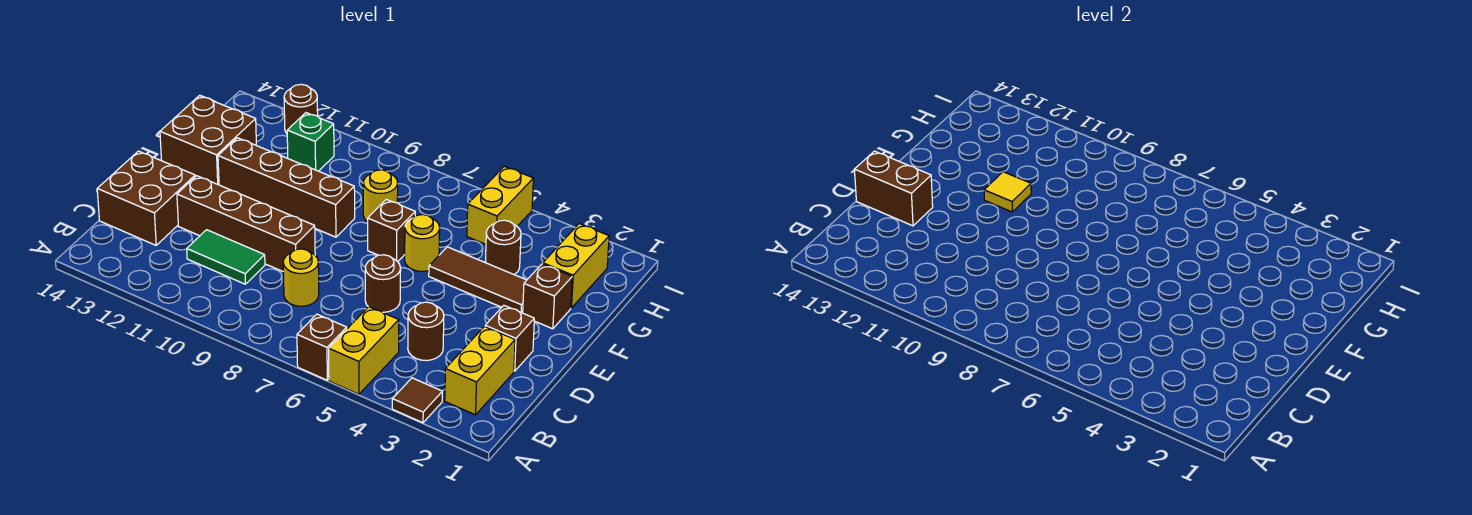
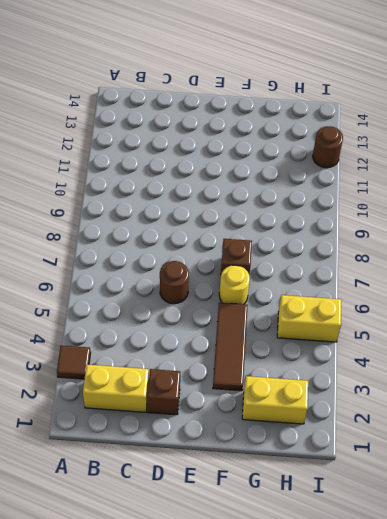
none -> yellow 1x2 brick [329,307,399,394]
none -> brown 1x1 brick [297,314,347,380]
none -> brown 1x1 round brick [408,302,444,361]

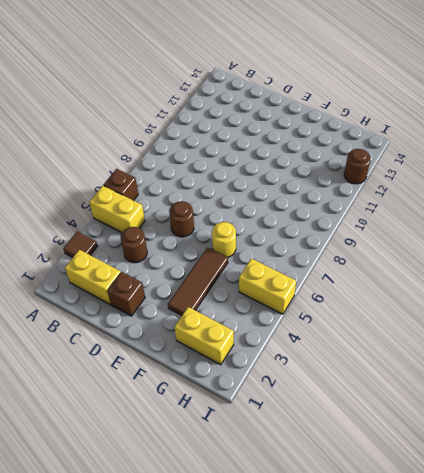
none -> yellow 1x1 round brick [283,249,319,306]
none -> green 1x2 tile [187,230,265,284]
none -> brown 2x2 brick [97,151,195,245]

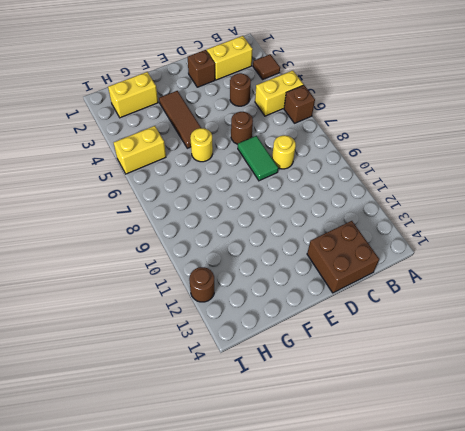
green 1x2 tile [238,136,278,181] -> green 1x2 tile moved to [187,230,265,284]
none -> brown 1x4 brick [177,176,315,271]
none -> brown 1x1 brick [523,264,572,329]
none -> brown 1x1 brick [368,199,415,262]

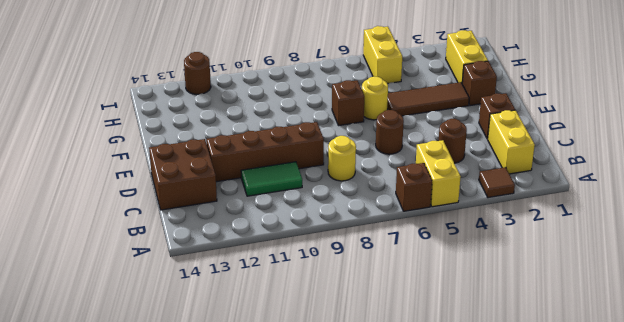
none -> brown 1x4 brick [218,138,355,237]
none -> brown 2x2 brick [160,96,256,185]
none -> brown 1x1 round brick [485,220,521,274]

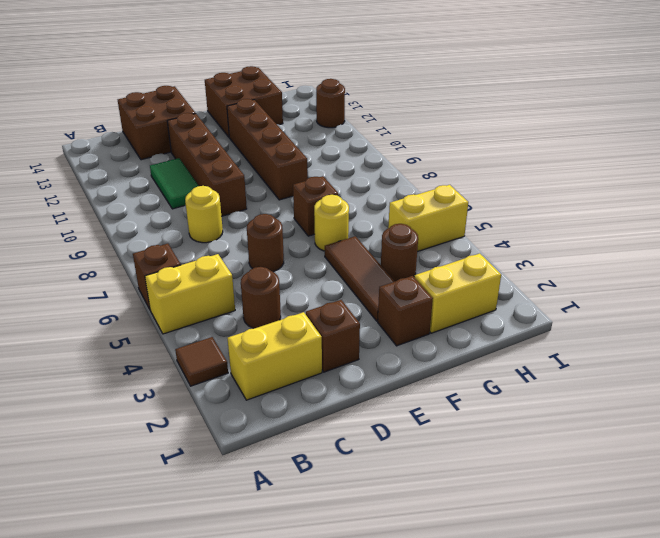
none -> yellow 1x1 round brick [363,170,398,222]
none -> green 1x1 brick [287,113,334,171]
none -> brown 1x2 brick [854,151,933,226]

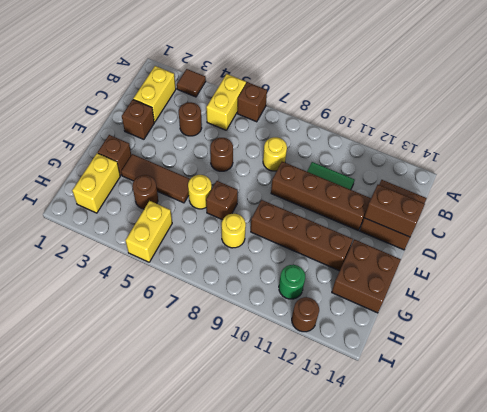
green 1x1 round brick [279,265,305,299] -> green 1x1 brick [287,113,334,171]
none -> yellow 1x1 tile [984,172,1031,212]

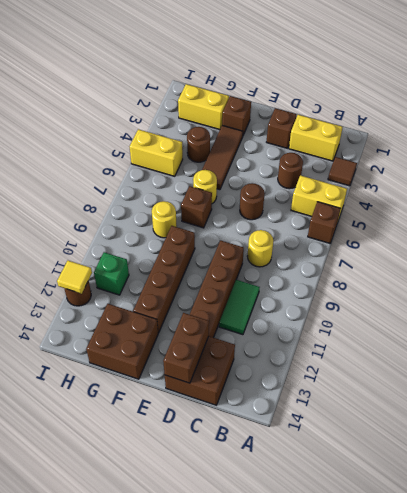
yellow 1x1 tile [57,261,92,294] -> yellow 1x1 tile moved to [984,172,1031,212]

